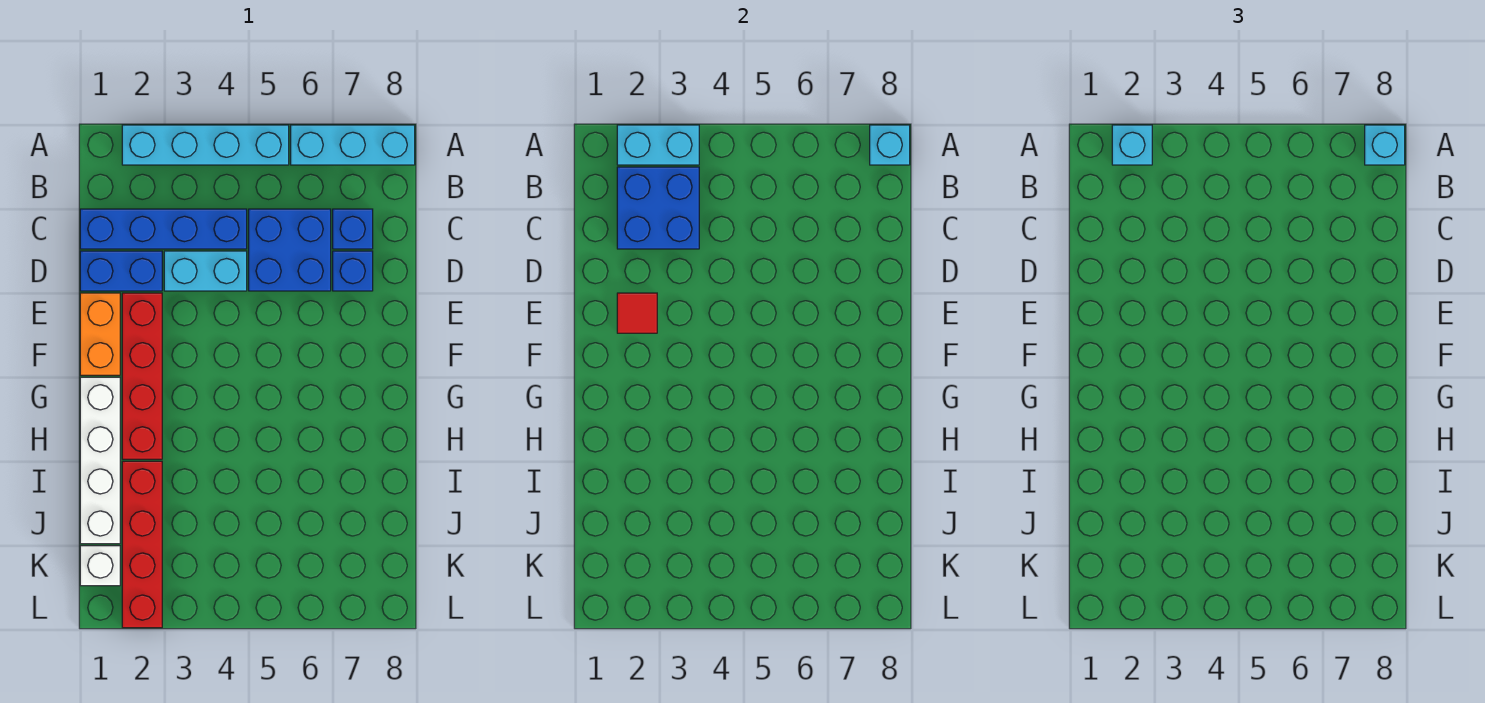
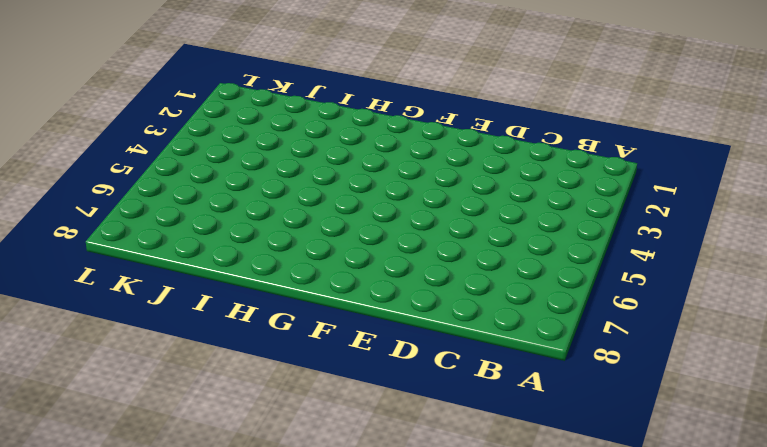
none -> cyan 1x4 brick [122,125,289,165]
none -> cyan 1x3 brick [291,125,415,165]
none -> blue 1x4 brick [80,209,247,249]

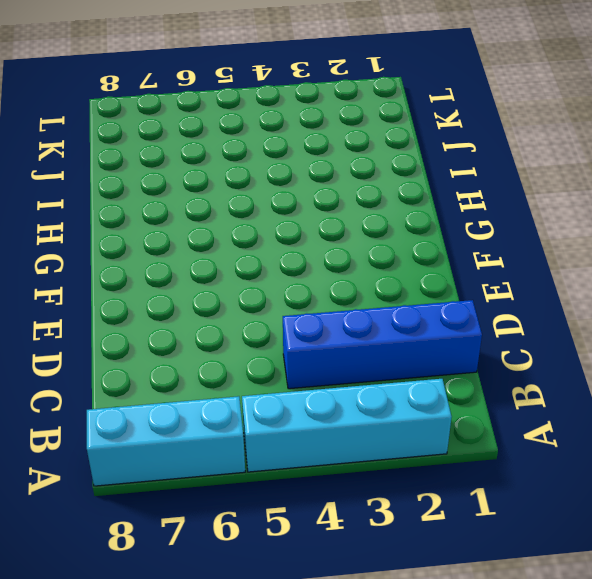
none -> blue 2x2 brick [249,209,331,291]
none -> blue 1x1 brick [333,209,373,249]
none -> blue 1x2 brick [80,251,162,291]

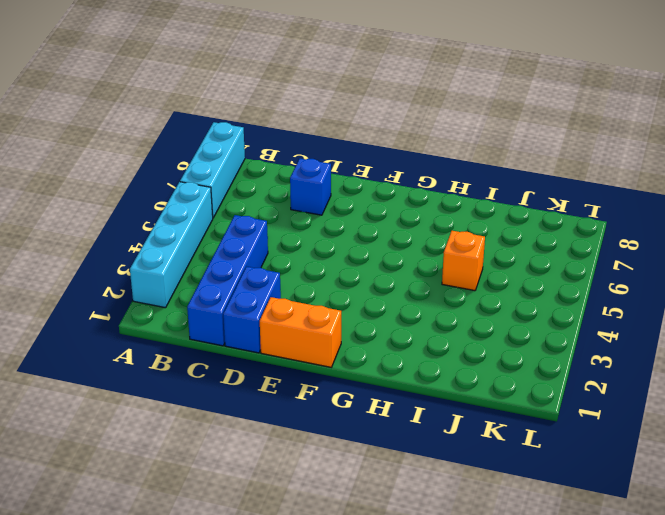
orange 1x1 brick [442,231,485,291] -> none
none -> blue 2x2 brick [249,209,331,291]
none -> blue 1x1 brick [333,209,373,249]
none -> cyan 1x2 brick [164,251,247,291]

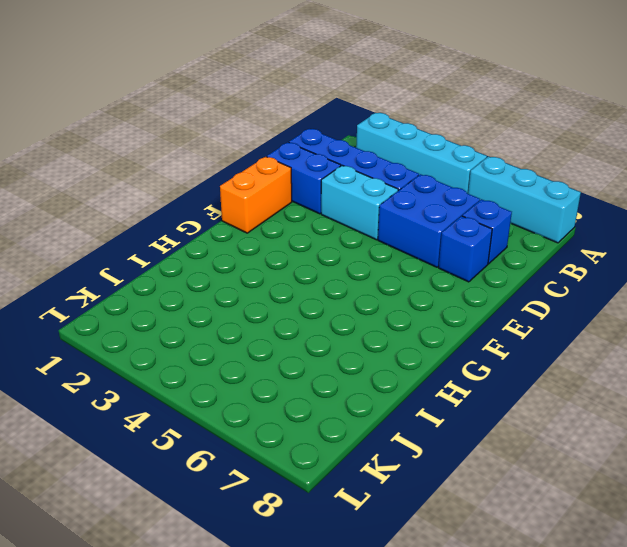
none -> red 1x4 brick [122,293,162,459]
none -> white 1x4 brick [80,377,120,544]
none -> red 1x4 brick [122,461,162,628]

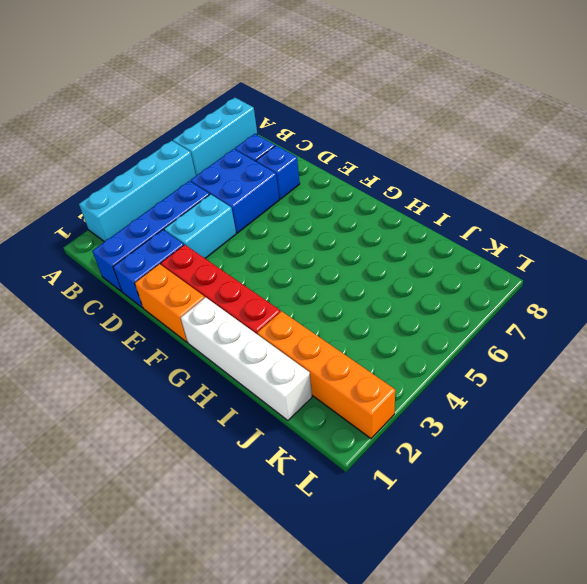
orange 1x4 brick [257,311,395,439] -> red 1x4 brick [122,461,162,628]
none -> white 1x1 brick [80,546,120,586]
none -> cyan 1x2 brick [617,125,699,165]
none -> cyan 1x1 brick [870,125,910,165]

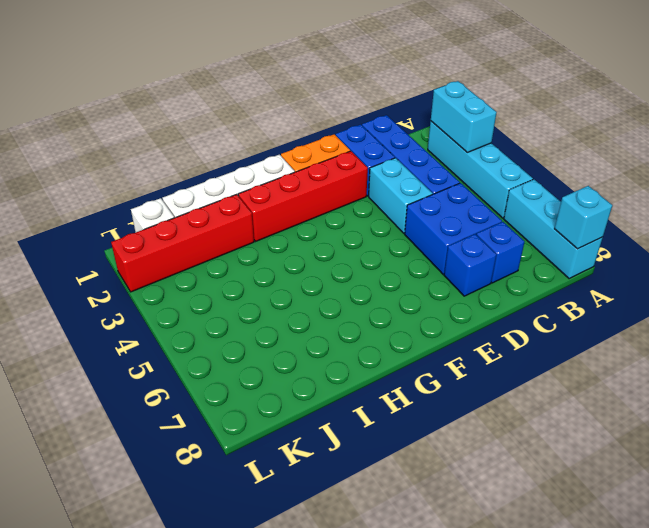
none -> blue 2x2 brick [617,167,699,249]
none -> red 1x1 tile [617,293,657,333]
none -> cyan 1x1 brick [1112,125,1152,165]

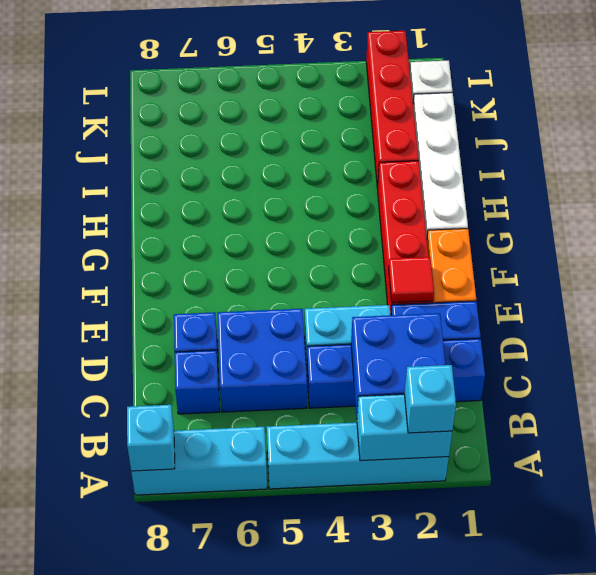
none -> cyan 1x1 brick [1365,125,1405,165]

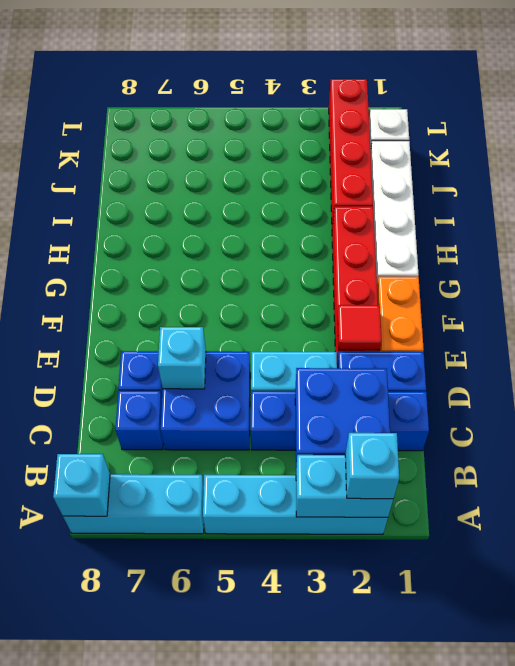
cyan 1x1 brick [158,327,206,389] -> cyan 1x1 brick moved to [1365,125,1405,165]

